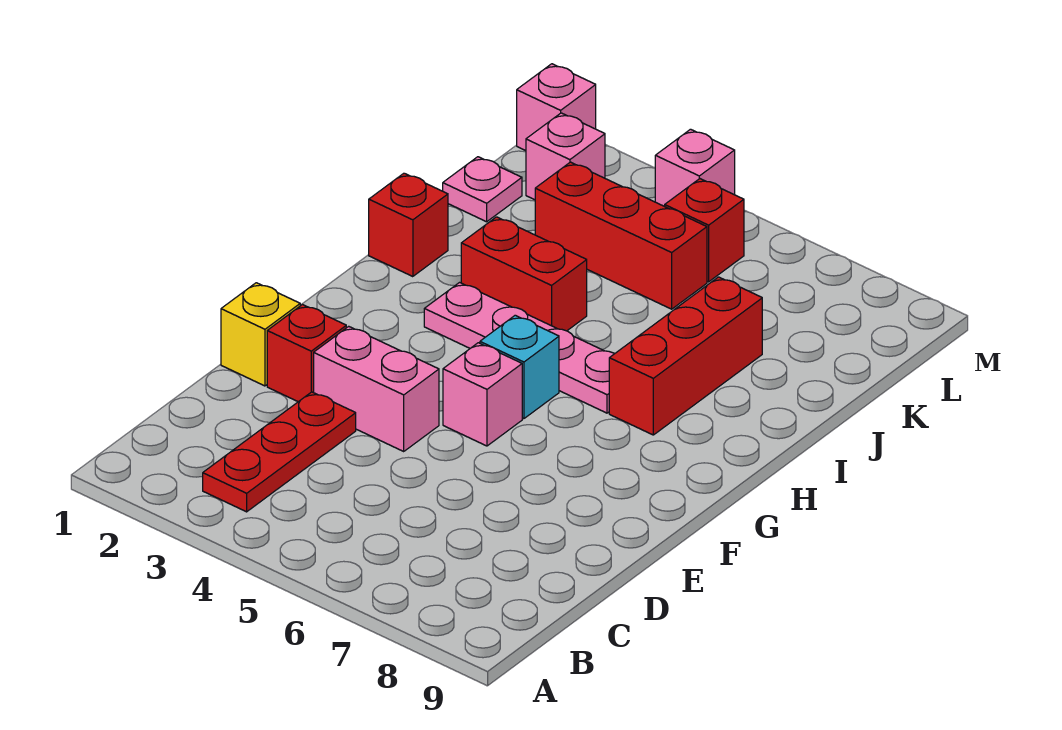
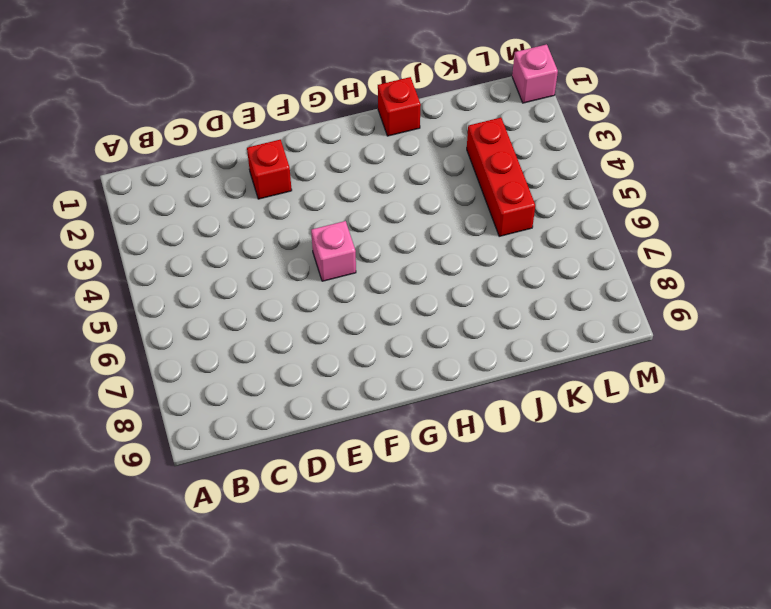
none -> red 1x3 plate [203,392,356,512]
none -> yellow 1x1 brick [221,283,300,386]
none -> pink 1x2 brick [314,326,439,451]

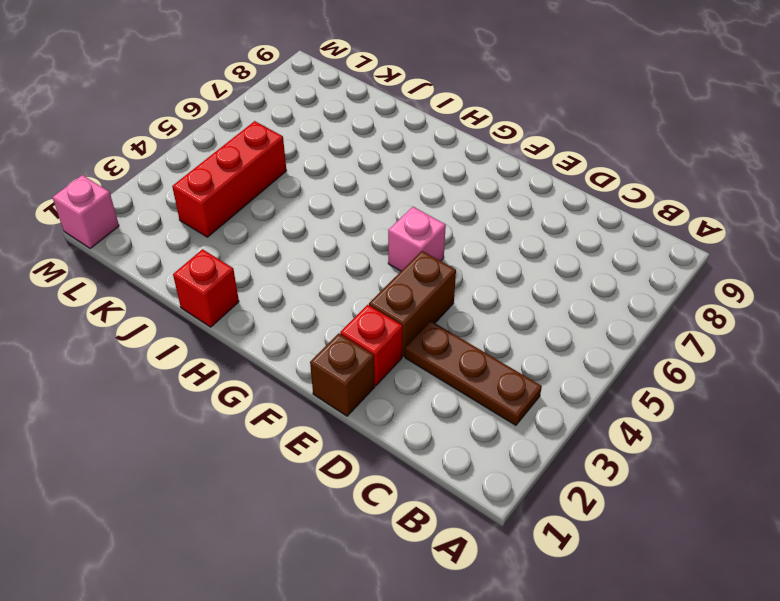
brown 1x3 plate [405,321,542,425] -> red 1x3 plate [203,392,356,512]
brown 1x1 brick [310,333,375,416] -> yellow 1x1 brick [221,283,300,386]
brown 1x2 brick [369,251,456,356] -> pink 1x2 brick [314,326,439,451]
none -> cyan 1x1 brick [480,315,559,419]
none -> pink 1x4 plate [424,283,614,413]
none -> red 1x3 brick [609,277,762,435]

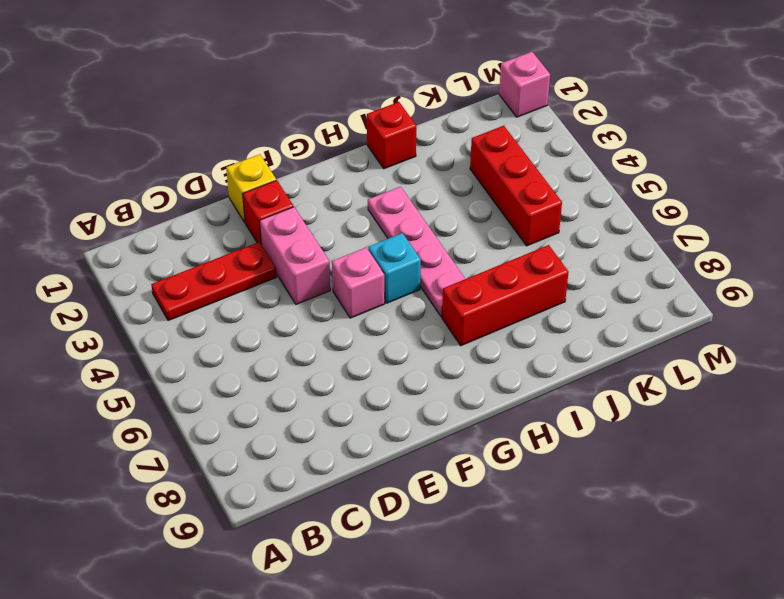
none -> red 1x2 brick [461,217,587,331]
none -> pink 1x1 plate [443,157,522,222]
none -> pink 1x1 brick [526,113,605,200]

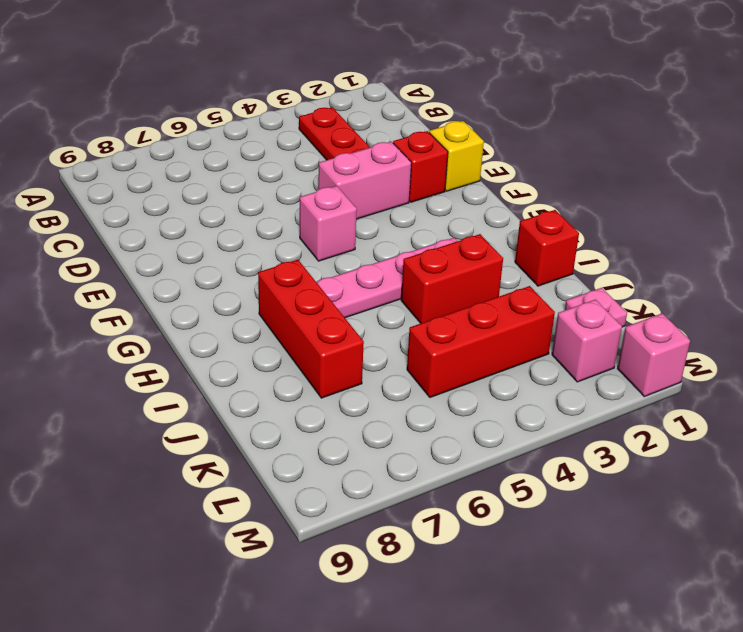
none -> cyan 1x1 brick [480,315,559,419]
none -> red 1x1 brick [665,179,744,282]
none -> pink 1x1 brick [655,129,735,206]

